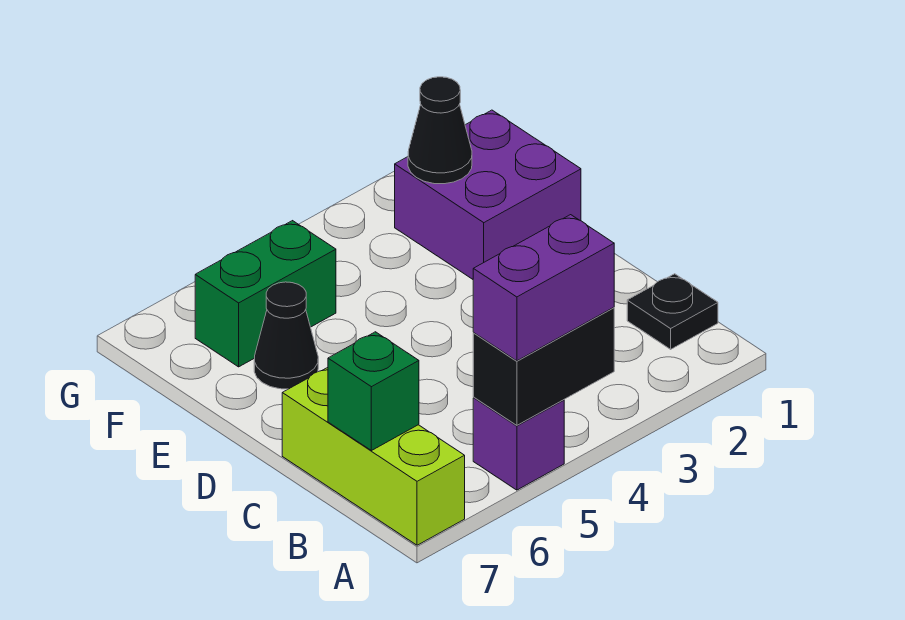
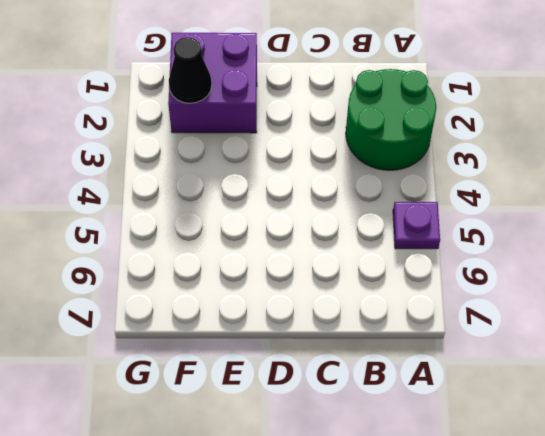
green 2x2 round brick [346,69,436,170] -> none
purple 1x1 plate [393,202,440,249] -> purple 1x1 brick [473,398,564,490]
none -> lime 1x3 brick [282,367,465,545]
none -> black 1x1 plate [627,274,718,349]

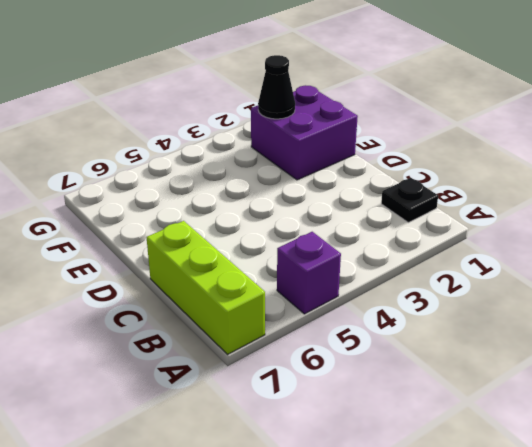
none -> black 1x1 cone [254,282,318,389]
none -> green 1x2 brick [195,221,336,367]

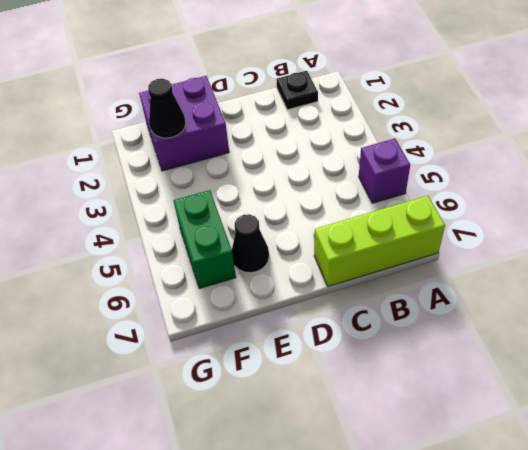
none -> black 1x2 brick [473,308,614,425]
none -> green 1x1 brick [328,332,419,451]

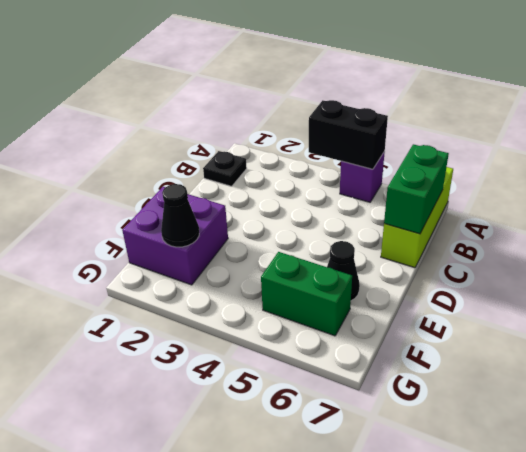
green 1x2 brick [384,144,449,234] -> green 1x1 brick [328,332,419,451]
none -> purple 1x2 brick [473,215,614,361]

